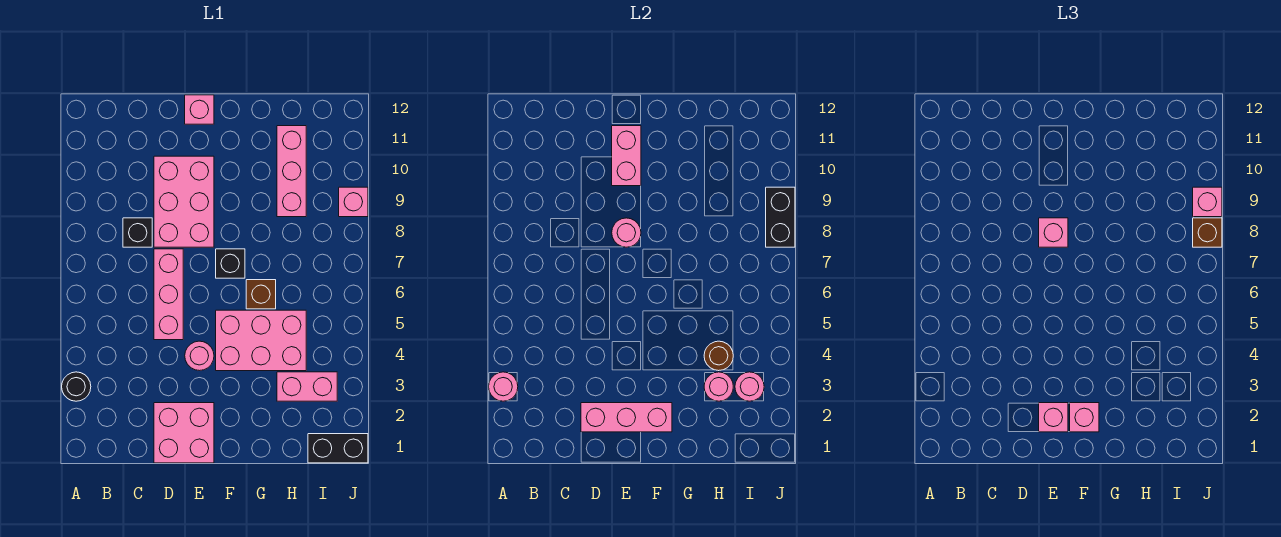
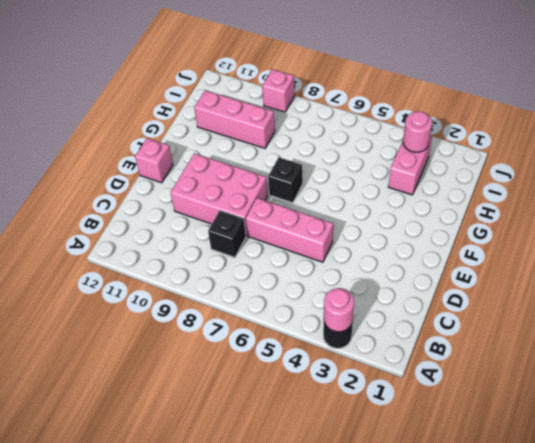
none -> pink 2x2 brick [154,403,214,463]
none -> pink 1x1 round brick [185,341,214,371]
none -> pink 2x3 brick [216,310,306,371]

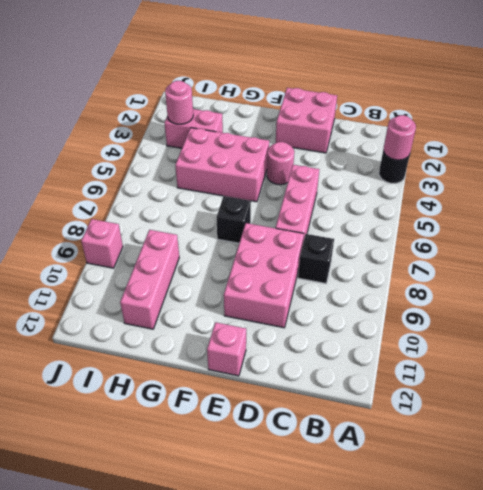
none -> brown 1x1 brick [246,280,276,309]
none -> black 1x2 brick [308,434,368,463]
none -> pink 1x3 brick [581,403,672,432]

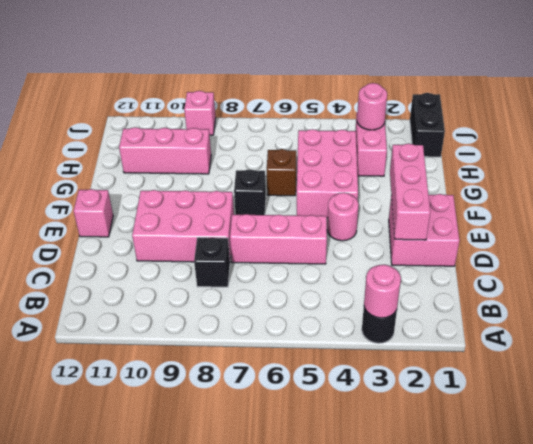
none -> pink 1x1 round brick [612,218,641,247]
none -> pink 1x2 brick [612,126,641,186]
none -> pink 1x1 round brick [704,372,733,401]

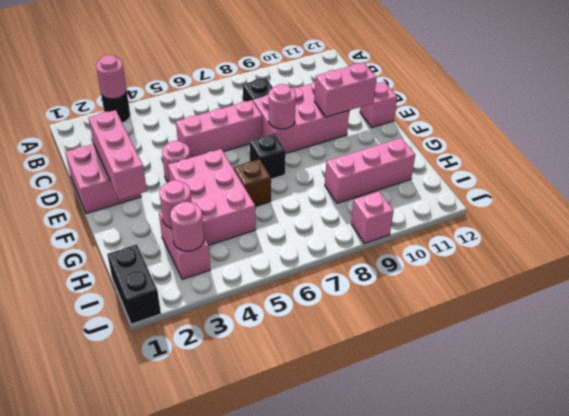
none -> brown 1x1 round brick [704,341,733,371]
none -> black 1x2 brick [766,187,795,247]
none -> pink 1x1 brick [1039,403,1068,432]

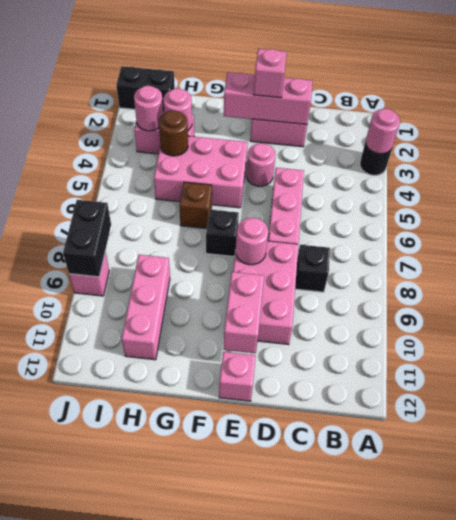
none -> pink 1x1 brick [1039,218,1068,247]
none -> pink 1x1 brick [1070,403,1099,432]
none -> brown 1x1 brick [1193,218,1222,247]

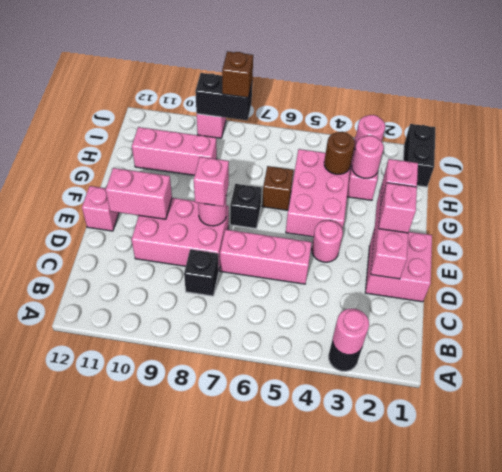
none -> pink 1x1 brick [1193,187,1222,217]

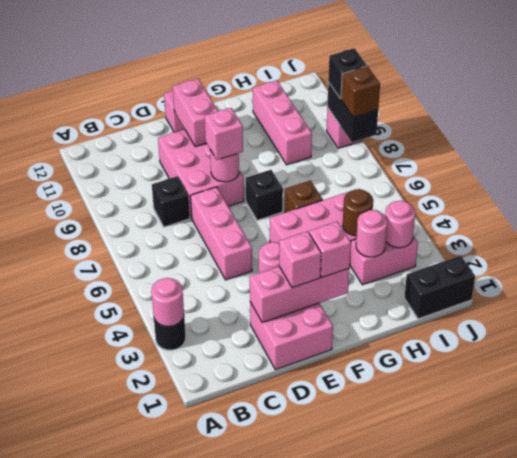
black 1x1 brick [328,48,367,99] -> pink 1x1 brick [1193,187,1222,217]

